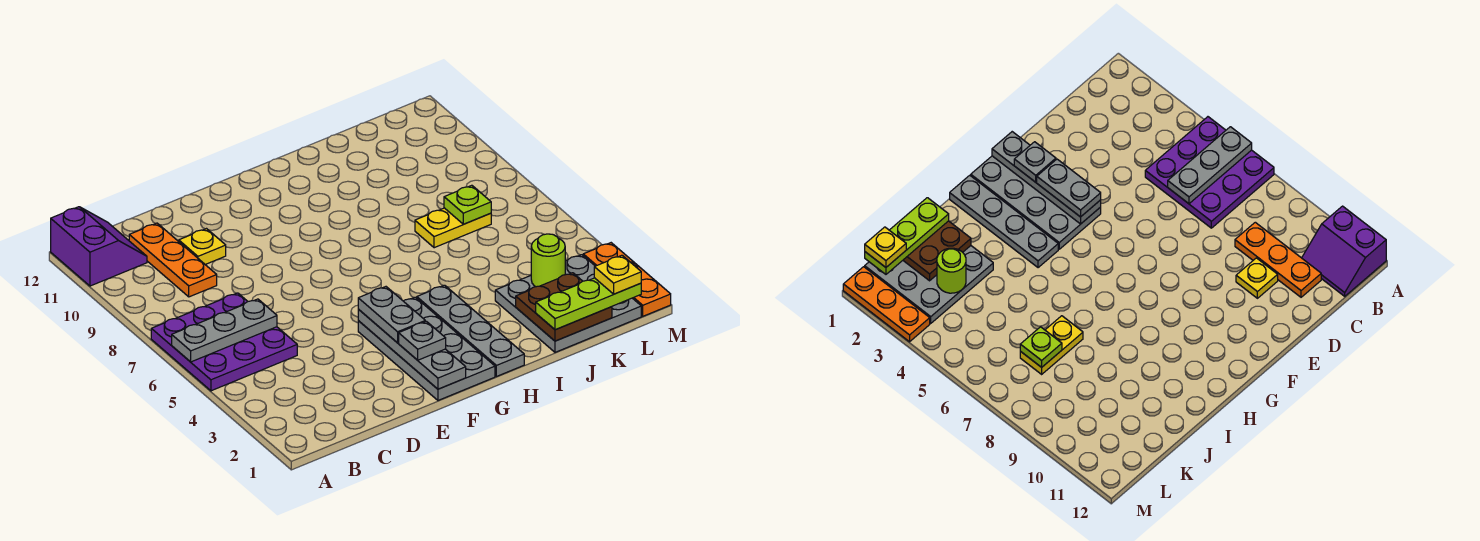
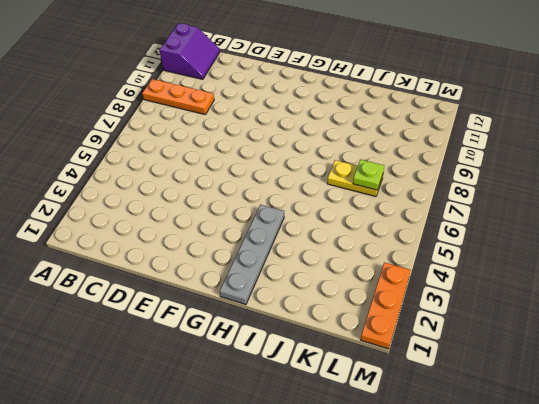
orange 1x3 plate [142,79,214,114] -> orange 1x3 plate turned to [129,223,217,297]
none -> purple 3x3 plate [151,293,297,391]
none -> yellow 1x1 plate [179,229,226,264]
none -> grey 2x4 plate [358,297,495,400]

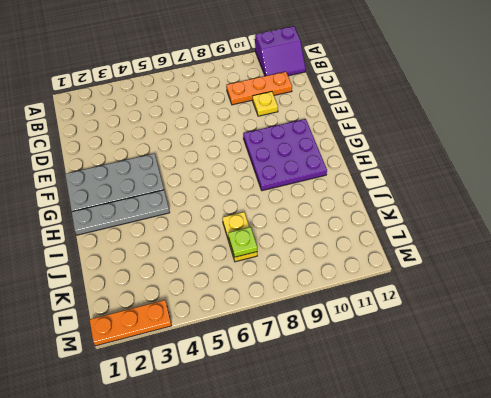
purple 3x3 plate [243,119,327,191] -> purple 3x3 plate moved to [151,293,297,391]
none -> grey 3x3 plate [495,255,641,352]
none -> grey 1x3 plate [172,299,277,362]
none -> grey 1x4 plate [358,309,466,389]

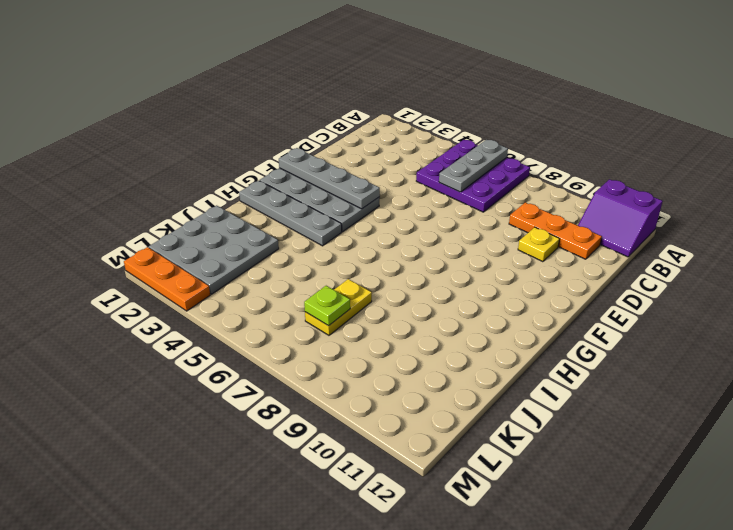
none -> brown 2x2 plate [516,273,612,341]
none -> lime 1x1 round brick [531,234,565,287]
none -> grey 1x1 plate [399,321,446,360]

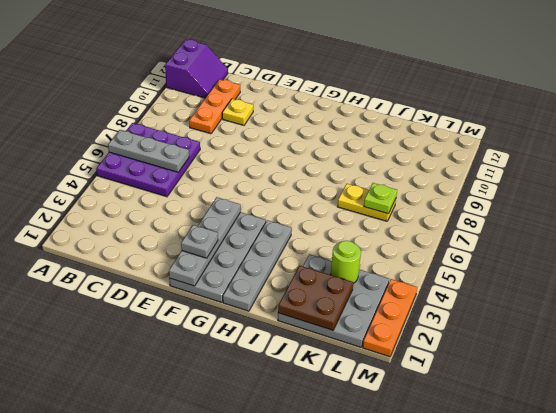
none -> grey 1x2 plate [358,287,425,343]
none -> lime 1x3 plate [536,278,641,330]
none -> yellow 1x1 plate [594,255,641,294]

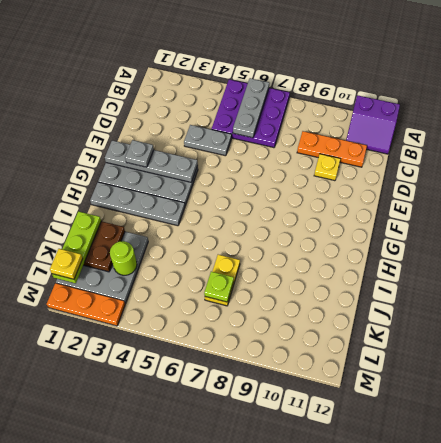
grey 1x2 plate [184,125,232,156] -> grey 1x2 plate moved to [358,287,425,343]

